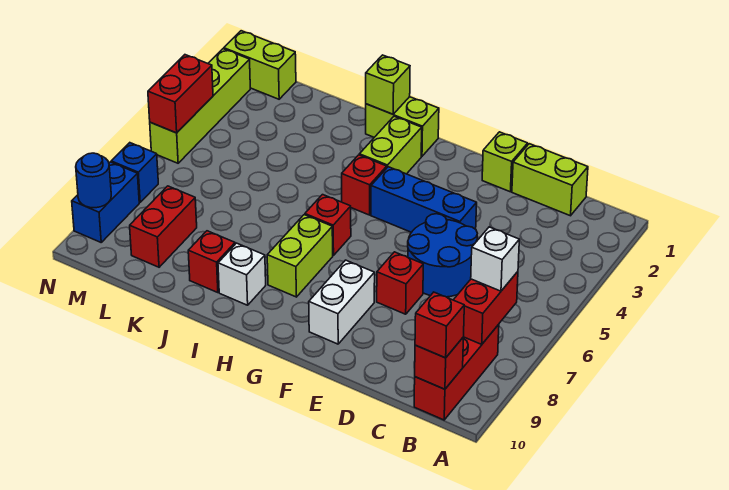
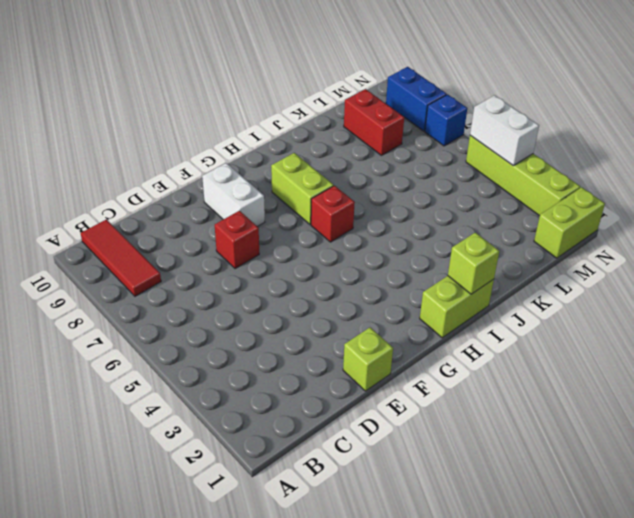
red 1x3 tile [81,219,161,296] -> red 1x3 brick [414,324,499,420]
white 1x2 brick [470,95,539,166] -> red 1x2 brick [148,55,213,133]
none -> lime 1x2 brick [512,144,588,216]
none -> blue 2x2 round brick [408,214,477,297]
none -> blue 1x3 brick [371,167,477,232]

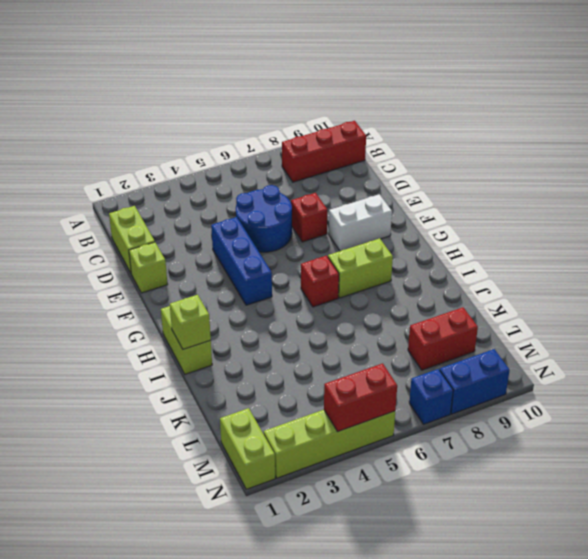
none -> lime 1x2 brick [359,116,422,174]
none -> red 1x1 brick [342,155,387,215]
none -> white 1x1 brick [218,243,266,305]

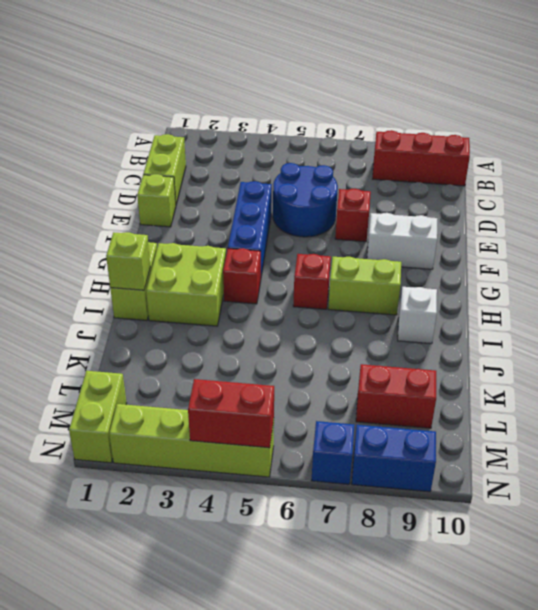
lime 2x2 brick [146,243,226,326] -> lime 1x2 brick [359,116,422,174]
none -> red 1x1 brick [188,231,235,293]
none -> red 1x2 brick [454,272,518,344]
none -> red 1x1 brick [414,337,464,389]

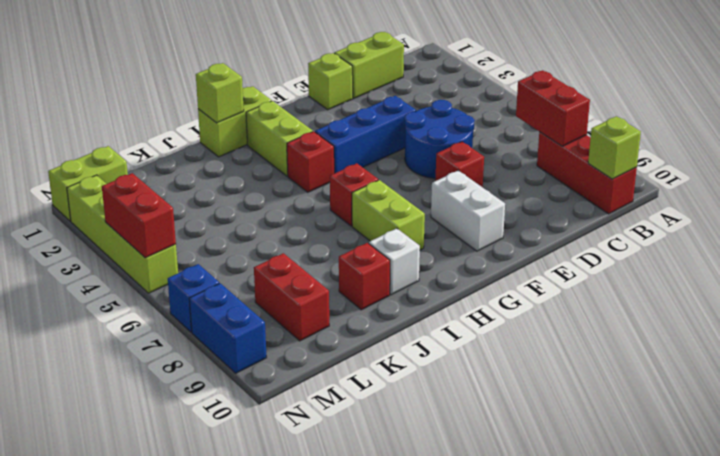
lime 1x1 brick [588,116,641,179] -> red 1x1 brick [414,337,464,389]
none -> blue 1x1 round brick [76,153,111,208]
none -> white 1x1 brick [471,227,519,291]
none -> red 1x1 brick [415,292,464,358]

